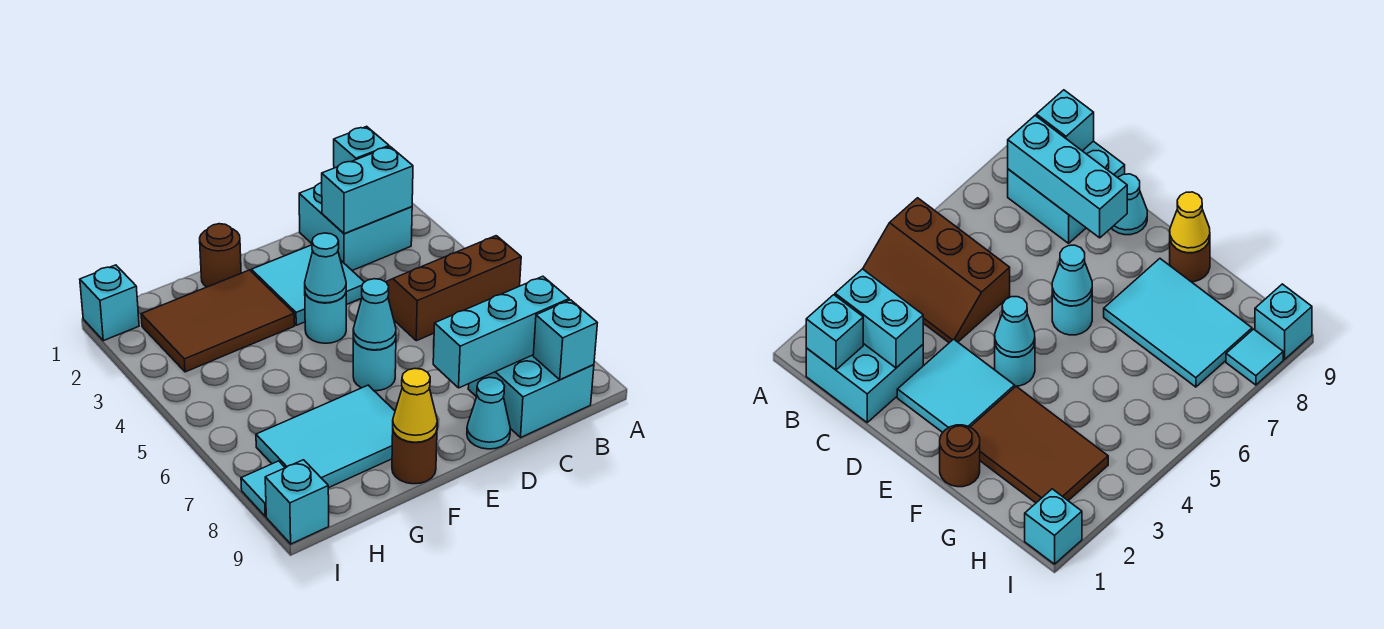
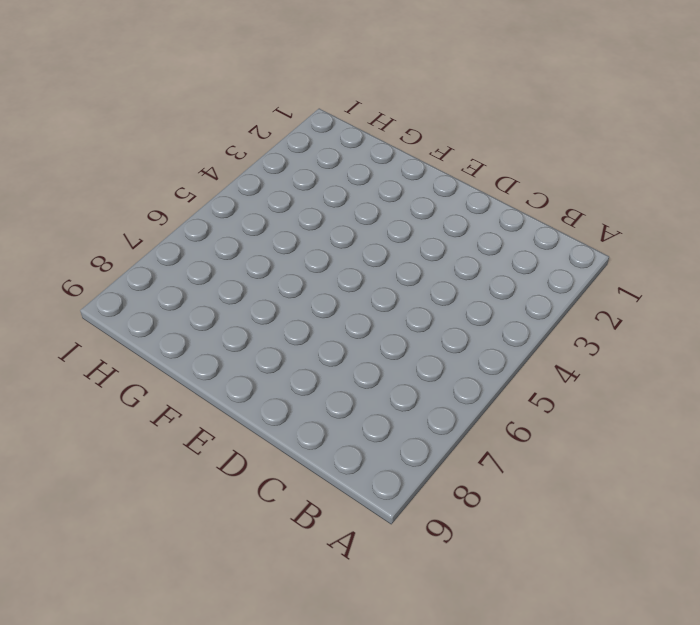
none -> brown 2x3 slope [386,236,521,341]
none -> cyan 2x2 brick [299,183,412,270]
none -> cyan 2x2 brick [468,355,594,437]

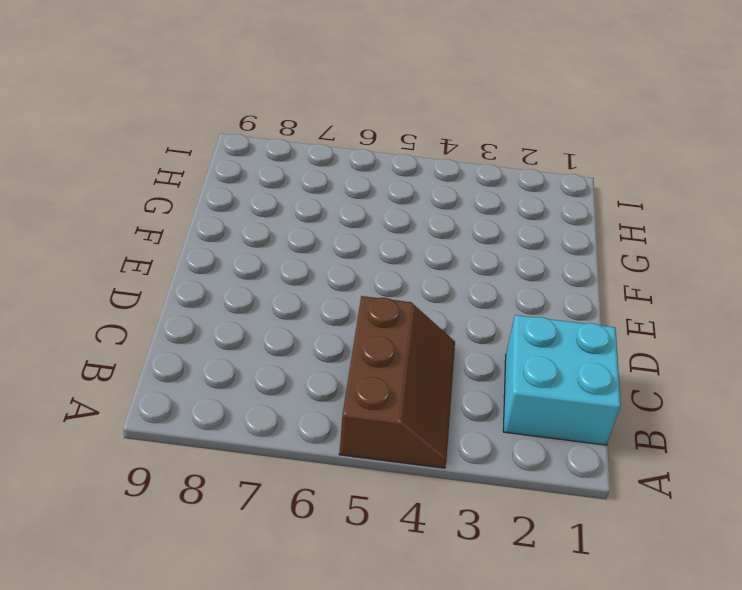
none -> cyan 2x2 brick [468,355,594,437]
none -> cyan 2x2 tile [251,245,364,325]
none -> cyan 1x1 cone [467,377,510,449]

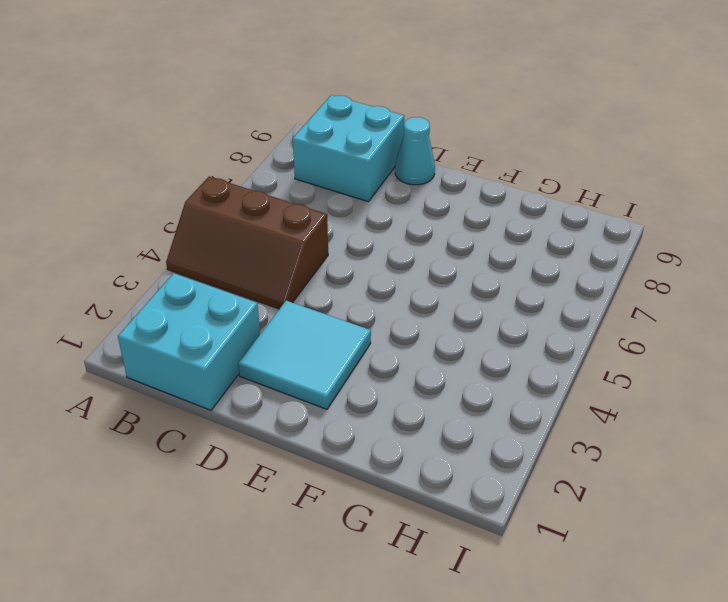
none -> cyan 1x1 round brick [305,293,346,343]
none -> cyan 1x1 round brick [353,337,396,391]
none -> brown 1x1 round brick [200,224,241,287]

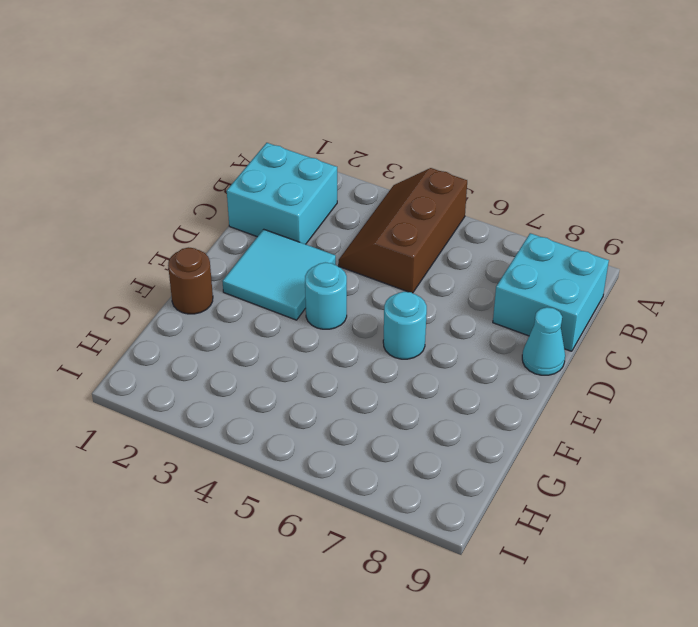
none -> brown 2x3 tile [141,270,295,372]
none -> cyan 2x3 tile [256,385,395,488]
none -> brown 1x1 round brick [392,431,437,484]

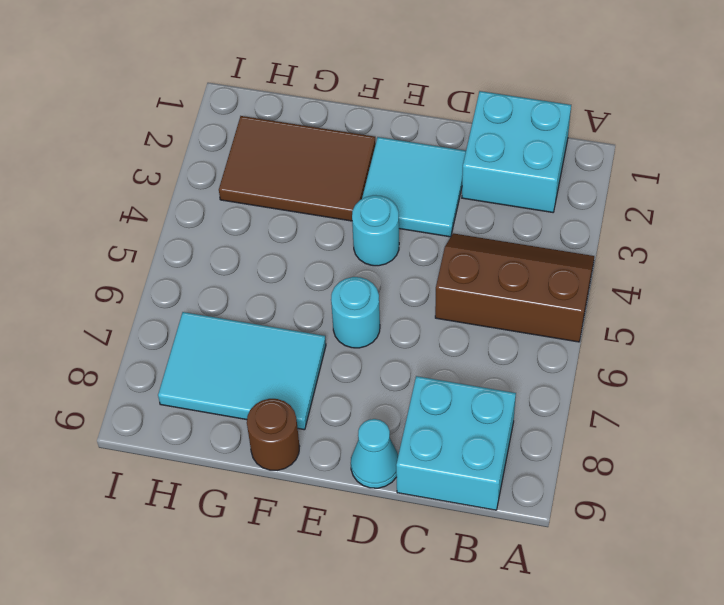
none -> brown 1x1 round brick [200,224,241,287]
none -> cyan 1x1 brick [80,265,139,341]
none -> cyan 1x1 tile [241,461,285,516]

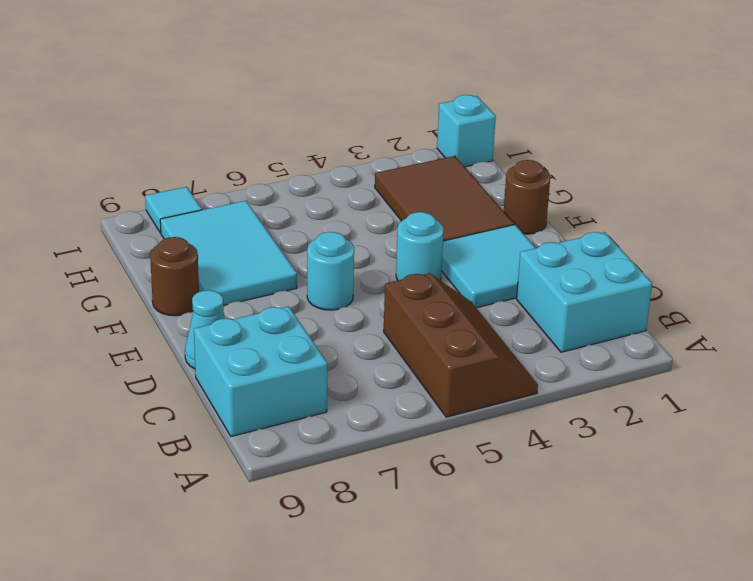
none -> cyan 1x1 brick [265,460,329,544]
none -> cyan 1x1 brick [334,126,389,168]
none -> cyan 1x2 brick [322,147,413,234]

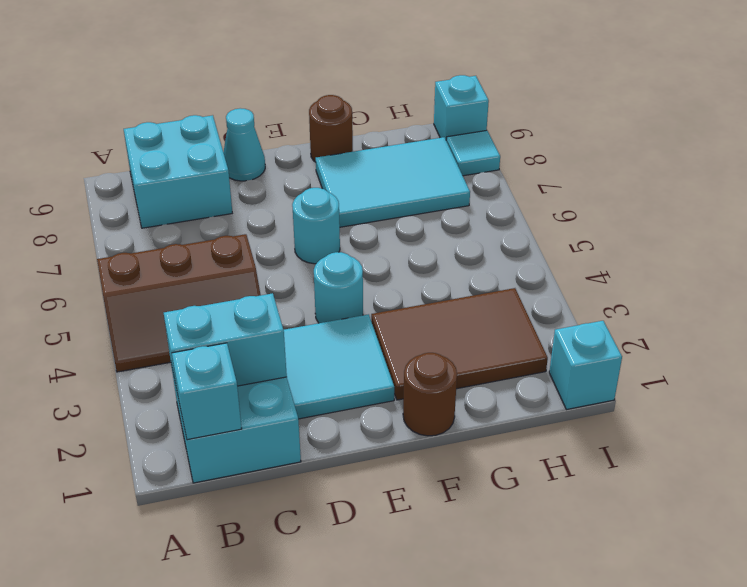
none -> cyan 1x3 brick [433,276,569,388]
none -> cyan 1x1 brick [533,300,597,380]
none -> cyan 1x1 cone [305,233,346,303]

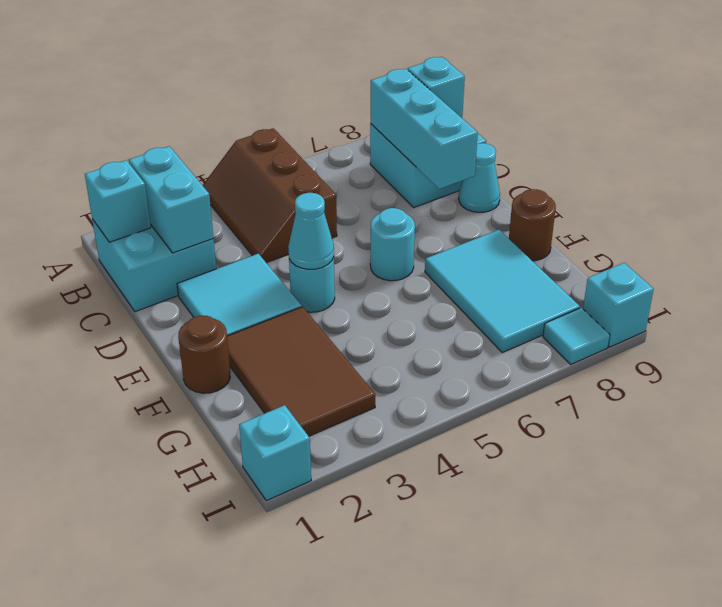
none -> cyan 1x1 cone [353,279,396,350]
none -> yellow 1x1 cone [393,369,437,442]

